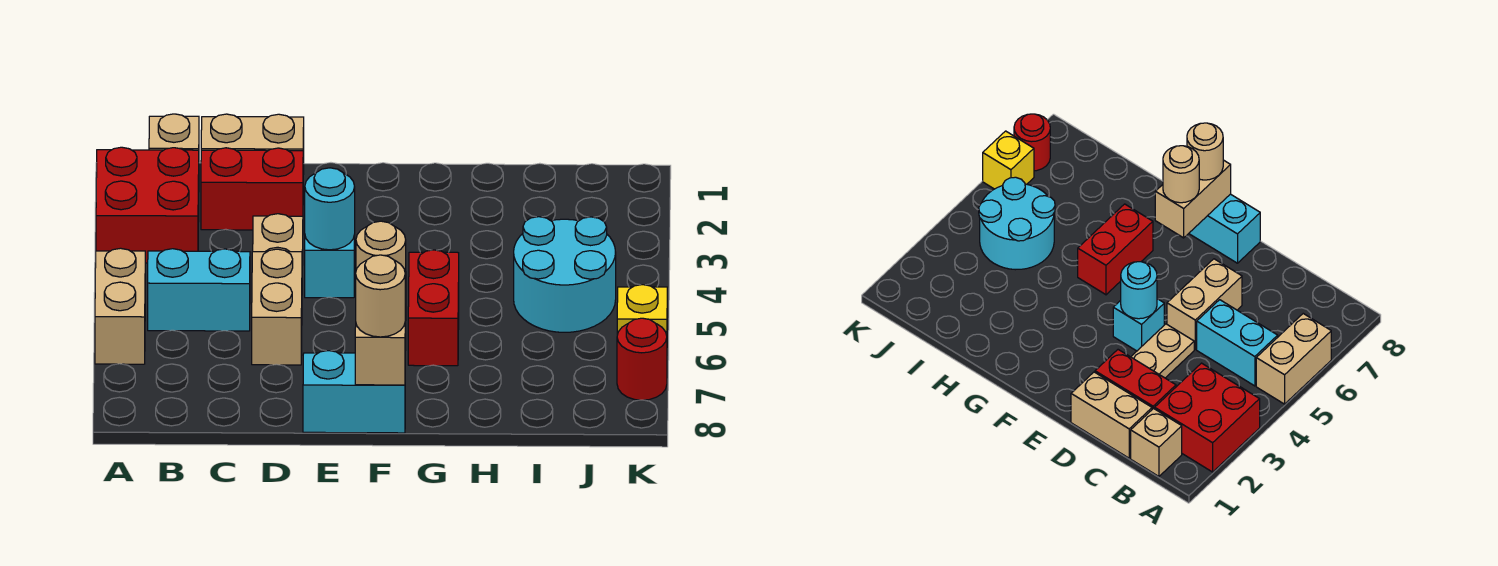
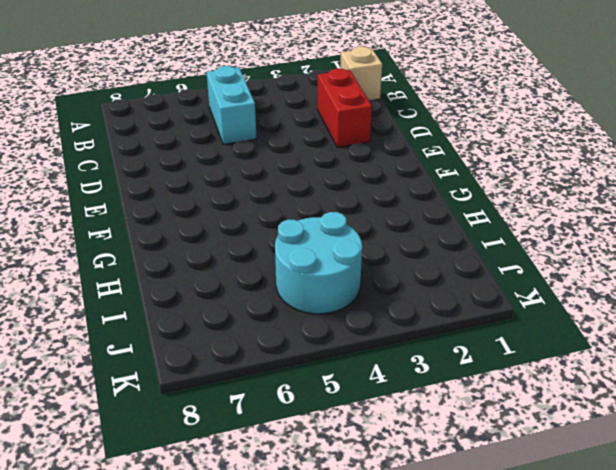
none -> red 2x2 brick [96,147,199,263]
none -> tan 1x2 brick [95,248,145,364]
none -> tan 1x2 brick [201,114,304,174]

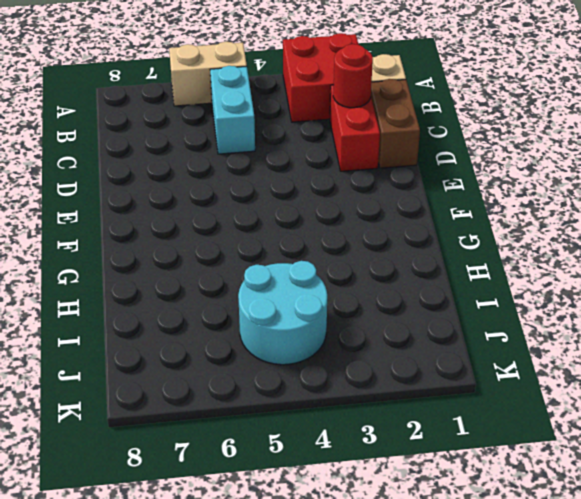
brown 1x2 brick [371,79,420,168] -> tan 1x2 brick [201,114,304,174]
red 1x1 round brick [333,44,373,108] -> red 1x1 round brick moved to [617,318,667,400]
none -> tan 1x2 plate [253,214,303,265]
none -> tan 1x2 brick [252,249,302,365]
none -> cyan 1x1 brick [305,234,355,298]

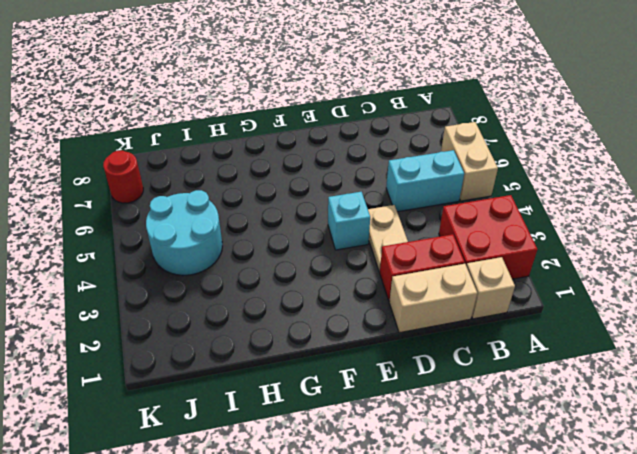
none -> tan 1x2 brick [252,249,302,365]
none -> cyan 1x2 brick [303,351,405,433]
none -> red 1x2 brick [408,250,459,366]

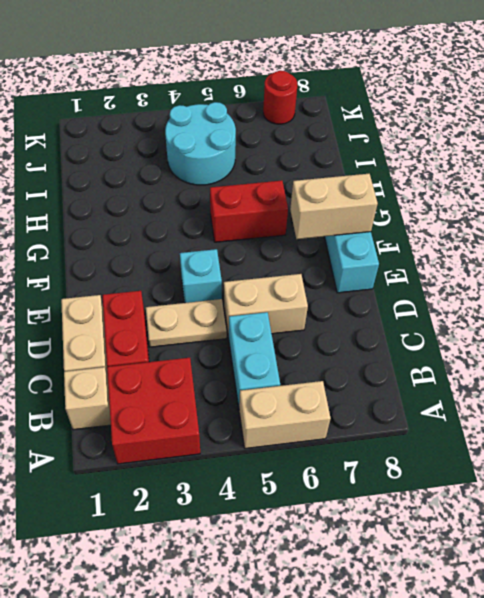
none -> yellow 1x1 brick [617,285,667,335]
none -> cyan 1x1 round brick [305,168,355,250]
none -> tan 1x1 round brick [356,221,406,288]

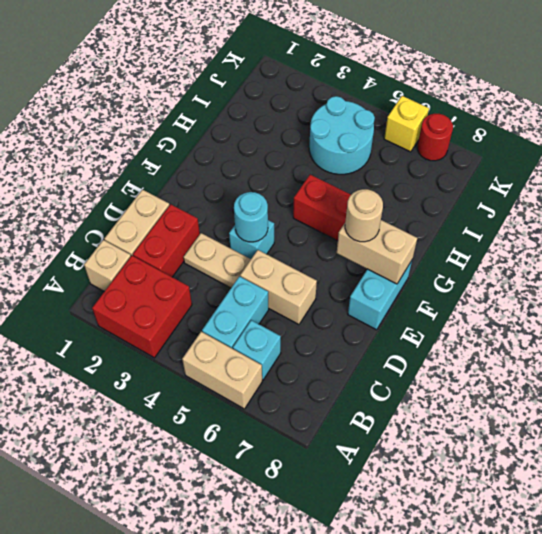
cyan 1x1 brick [233,320,281,380] -> none
none -> tan 1x1 round brick [356,255,405,337]

